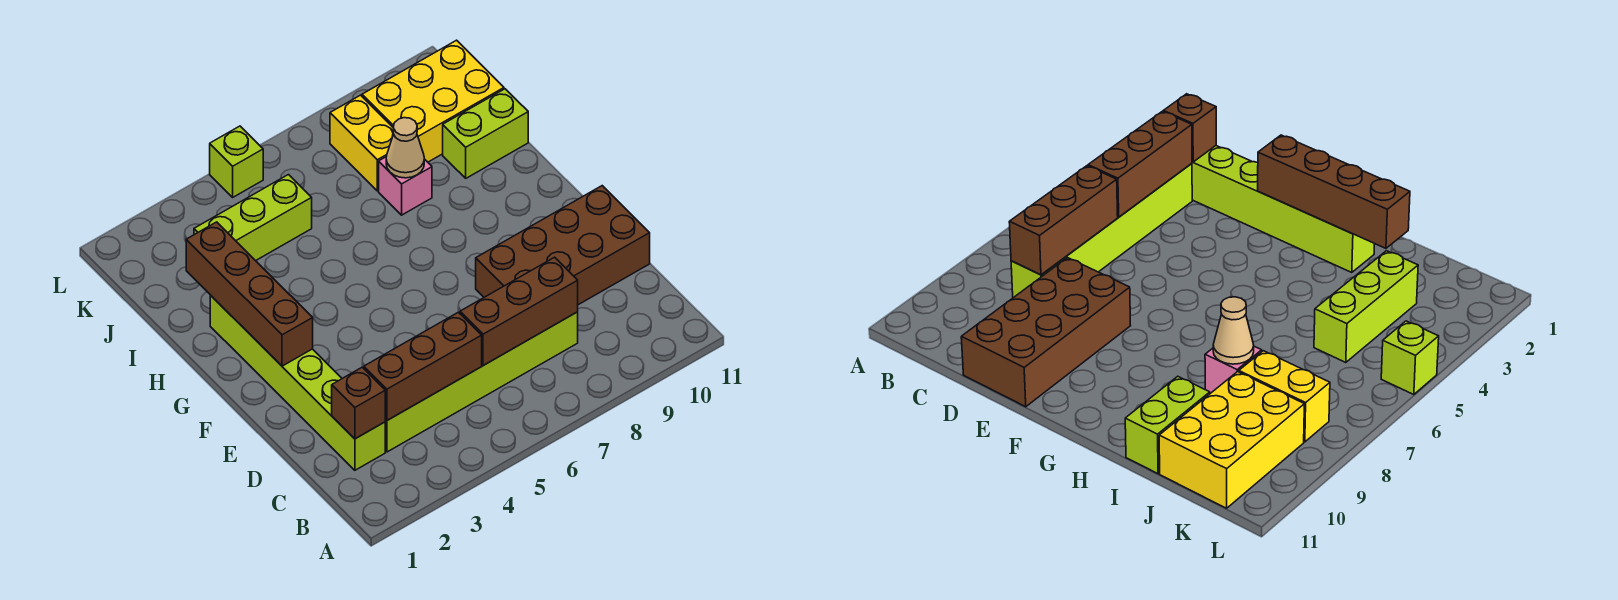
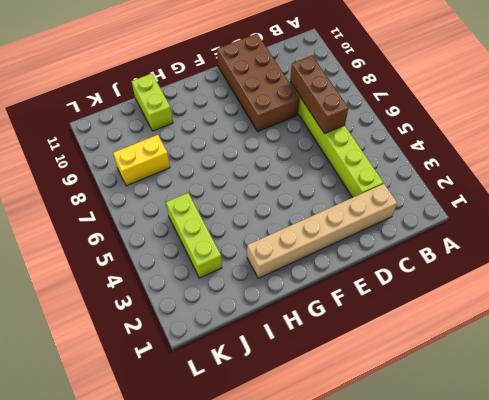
tan 1x6 brick [247,184,397,278] -> lime 1x6 brick [210,295,385,470]
none -> pink 1x1 brick [379,156,432,215]
none -> yellow 2x3 brick [362,40,504,162]
none -> lime 1x1 brick [210,126,263,197]

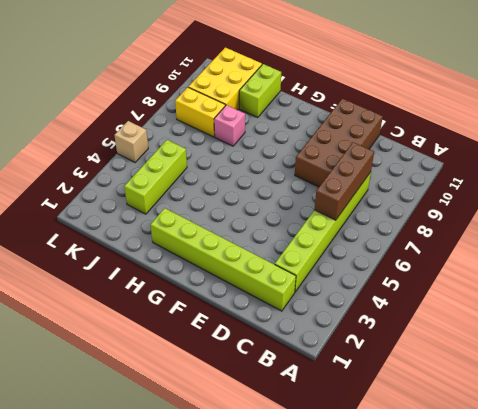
tan 1x1 brick [115,121,148,162] -> lime 1x1 brick [210,126,263,197]
none -> brown 1x1 brick [332,367,385,439]
none -> brown 1x3 brick [364,312,482,420]
none -> brown 1x4 brick [186,222,313,366]

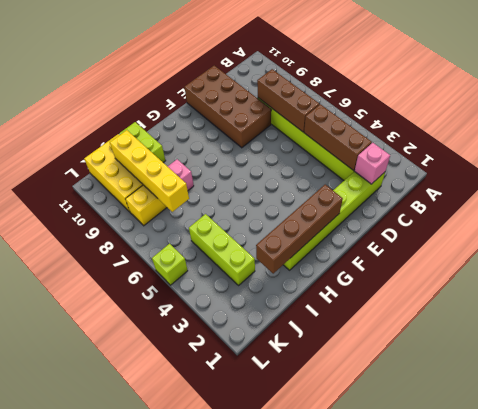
pink 1x1 brick [355,143,390,184] -> brown 1x1 brick [332,367,385,439]
yellow 1x4 brick [110,130,189,212] -> none
none -> tan 1x1 cone [386,118,424,178]

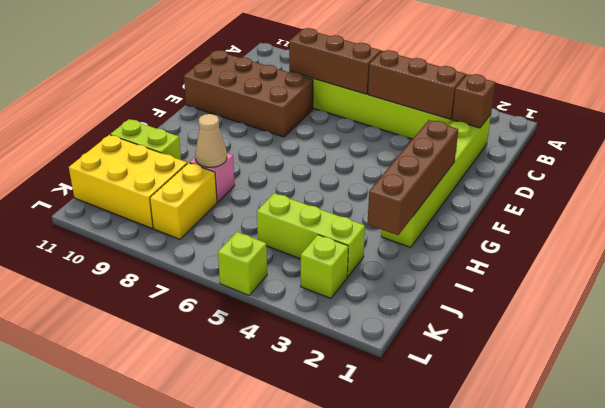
lime 1x1 brick [301,235,348,298] -> none

